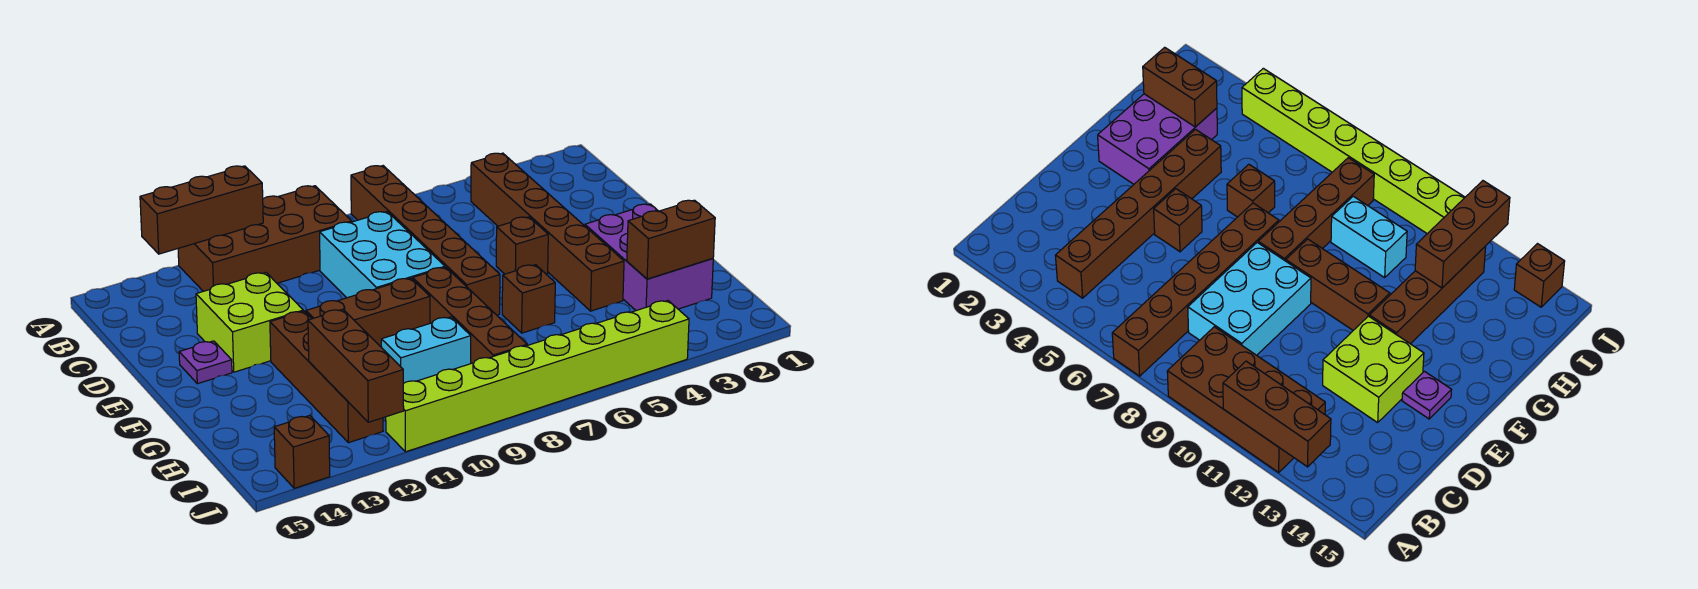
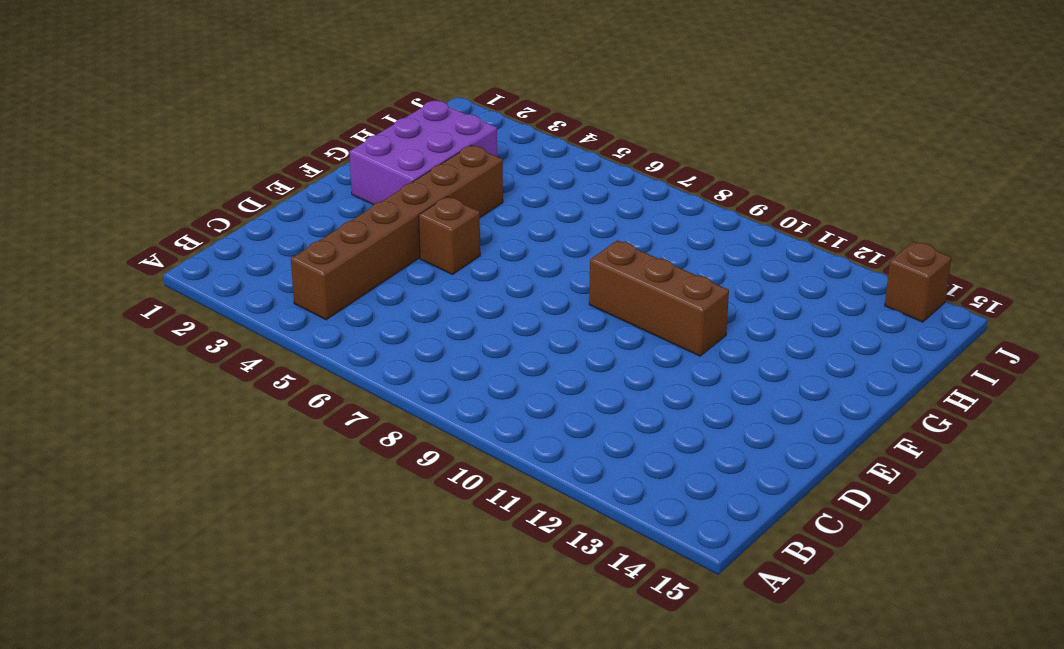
none -> brown 1x6 brick [351,166,500,315]
none -> brown 2x4 brick [178,186,352,291]
none -> cyan 2x3 brick [320,212,445,298]

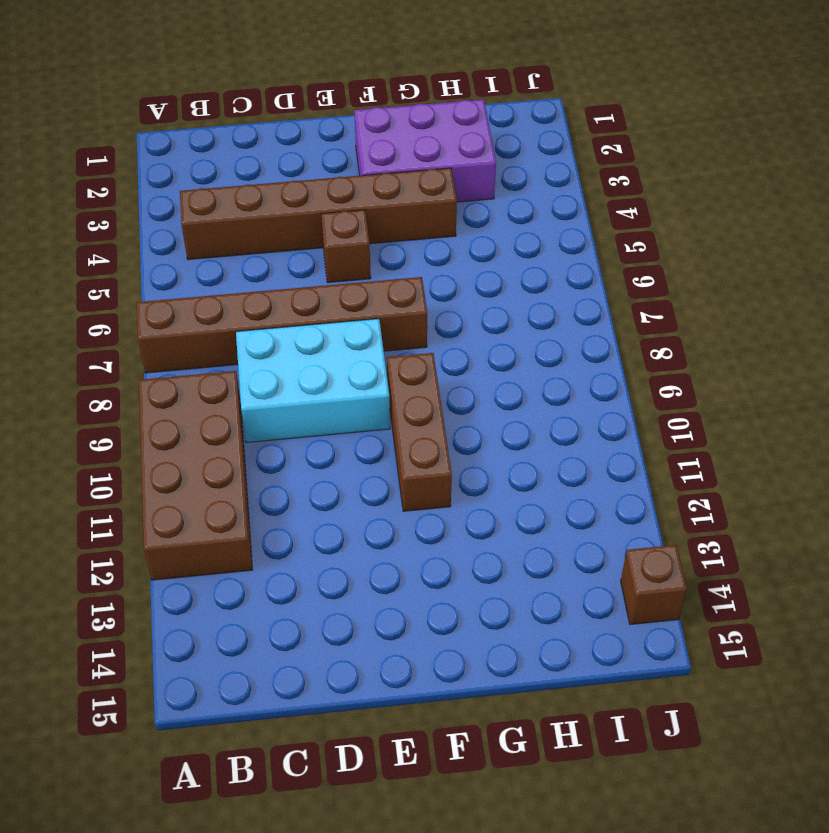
none -> lime 2x2 brick [196,273,303,372]
none -> purple 1x1 plate [179,341,232,384]
none -> brown 1x4 brick [413,267,527,363]

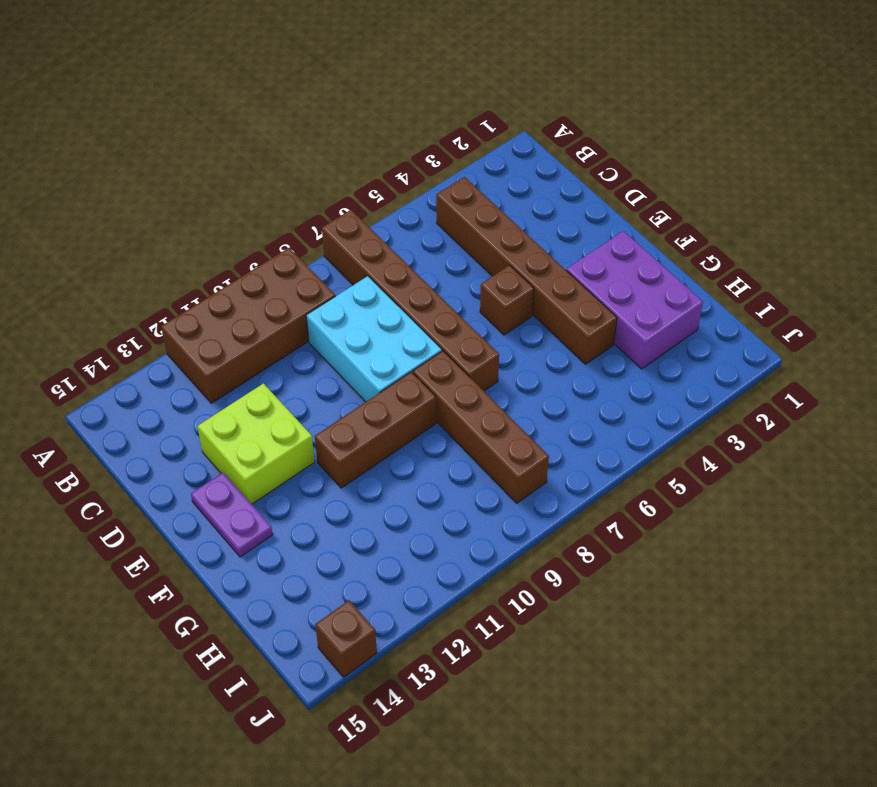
purple 1x2 plate [191,472,273,557] -> purple 1x1 plate [179,341,232,384]
none -> brown 1x4 brick [270,311,383,443]
none -> brown 1x1 brick [502,265,555,333]
none -> cyan 1x2 brick [381,317,471,384]

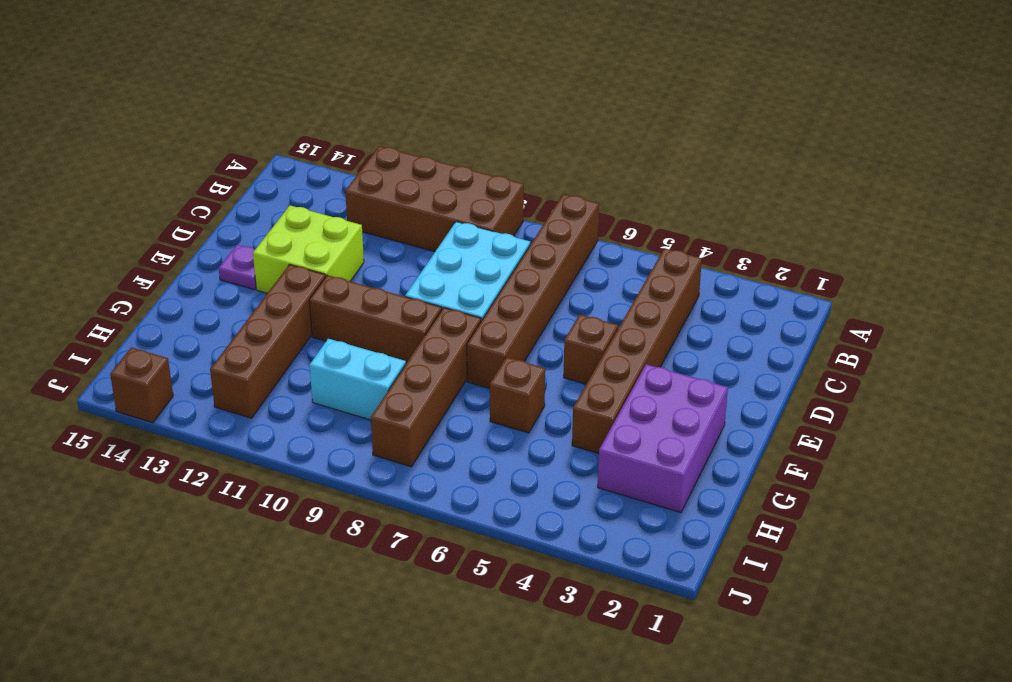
none -> lime 1x8 brick [386,301,689,452]
none -> brown 1x3 brick [140,166,263,254]
none -> brown 1x2 brick [627,200,715,279]

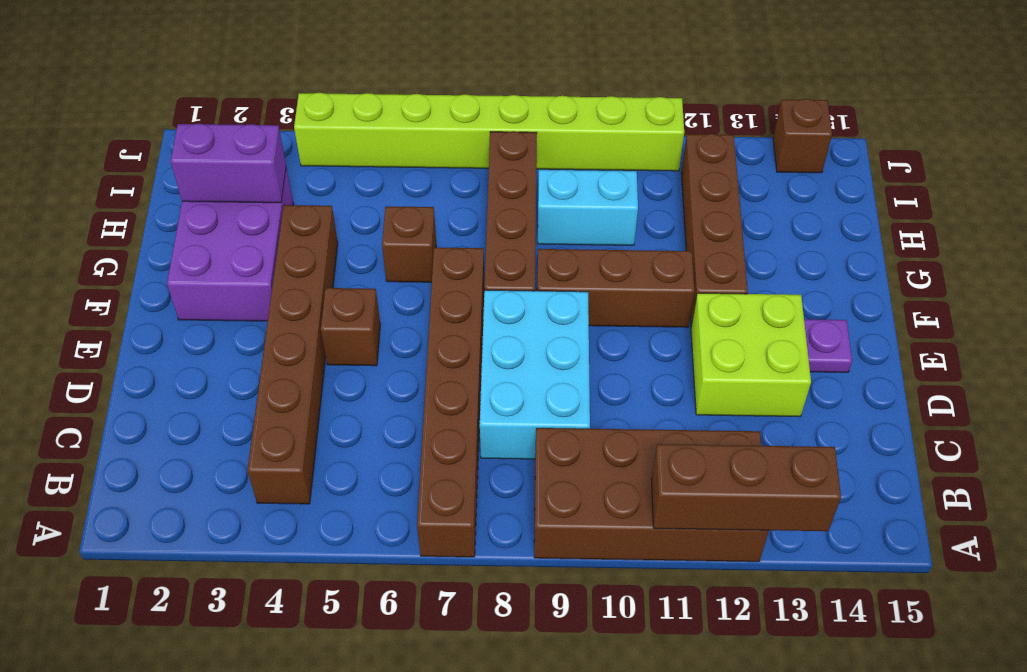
purple 1x2 brick [171,124,286,203] -> brown 1x2 brick [627,200,715,279]
none -> brown 1x3 brick [308,309,404,422]

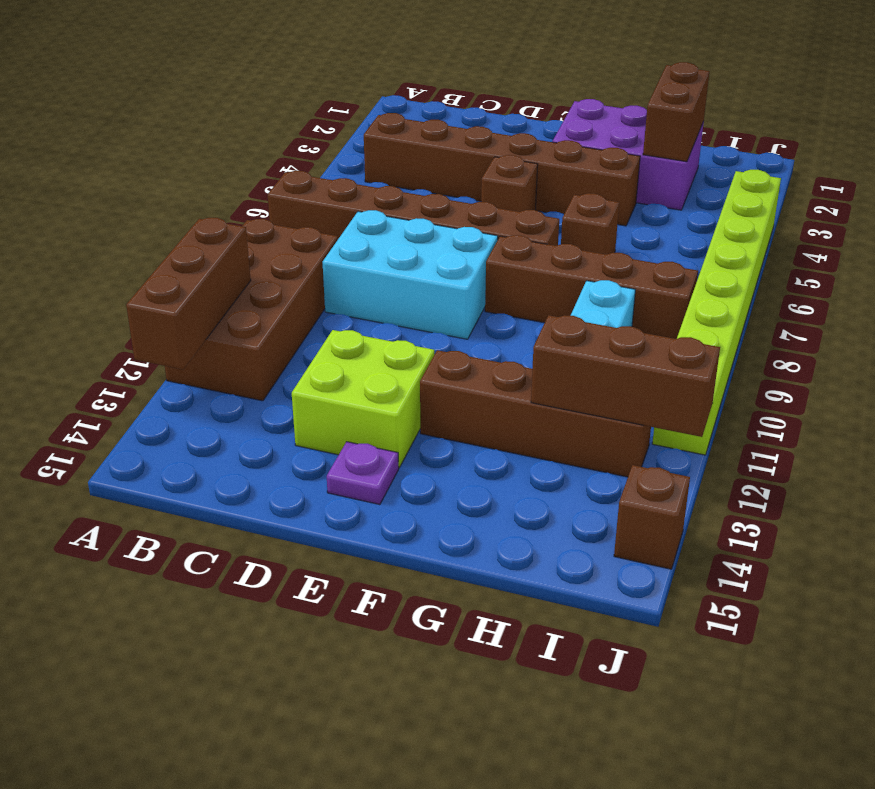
none -> brown 1x3 brick [306,278,430,348]

